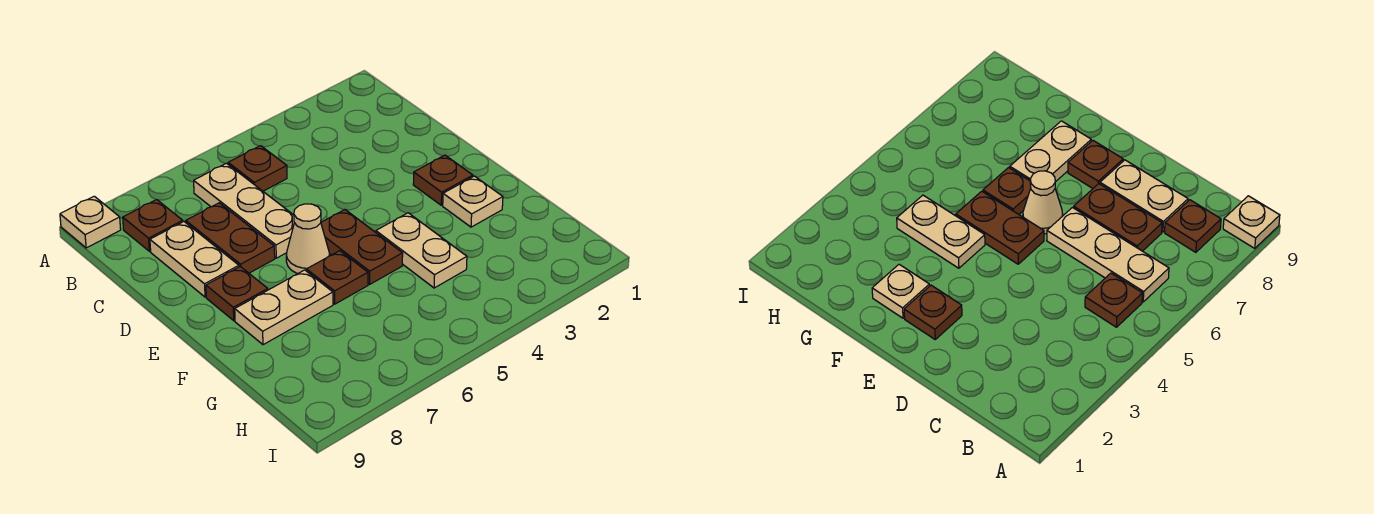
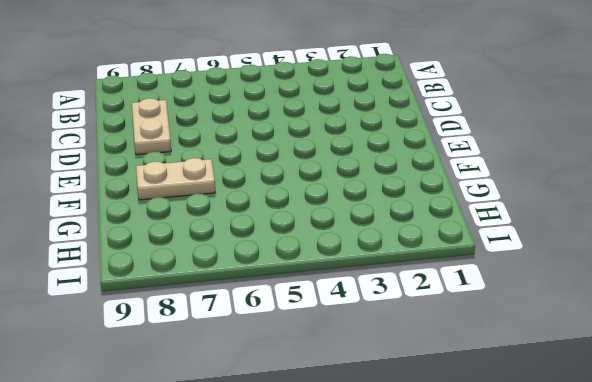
none -> tan 1x1 plate [60,196,121,248]
none -> brown 1x1 plate [228,146,287,191]
none -> tan 1x3 plate [194,163,294,258]

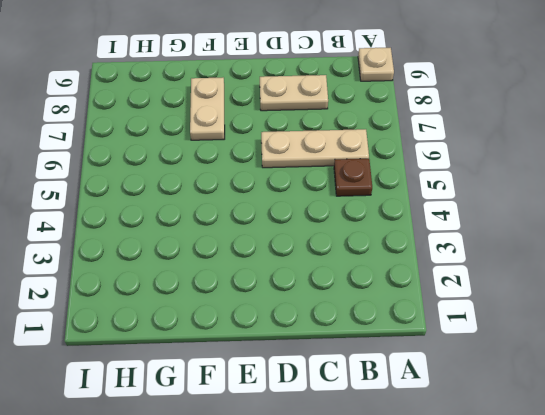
none -> brown 1x1 plate [123,200,183,251]
none -> brown 1x2 plate [186,203,275,273]
none -> brown 1x1 plate [413,155,473,205]

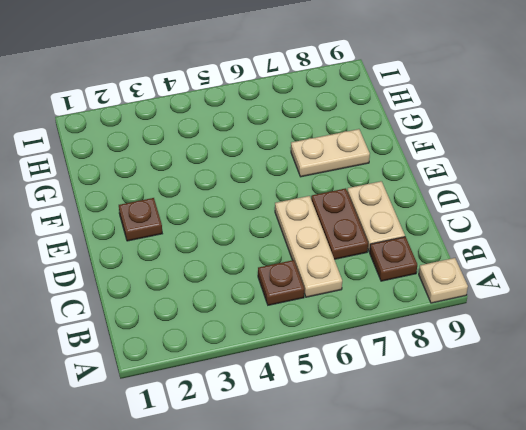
none -> brown 1x2 plate [321,210,403,284]
none -> tan 1x1 cone [286,204,329,273]
none -> brown 1x1 plate [206,267,268,321]

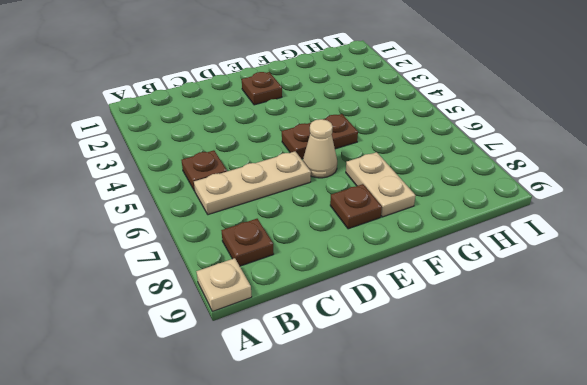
none -> brown 1x2 plate [186,203,275,273]
none -> tan 1x2 plate [150,221,239,297]
none -> tan 1x1 plate [443,176,503,227]

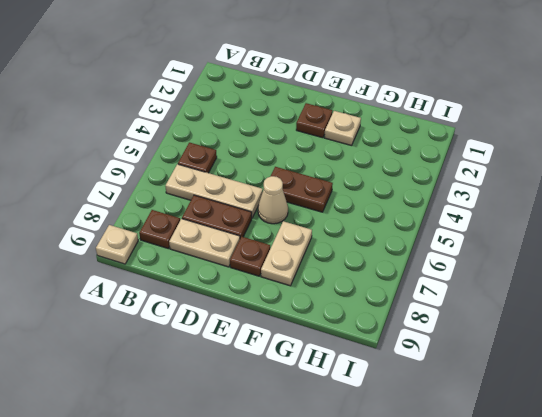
none -> tan 1x2 plate [376,213,467,288]
none -> brown 1x1 plate [306,251,368,304]

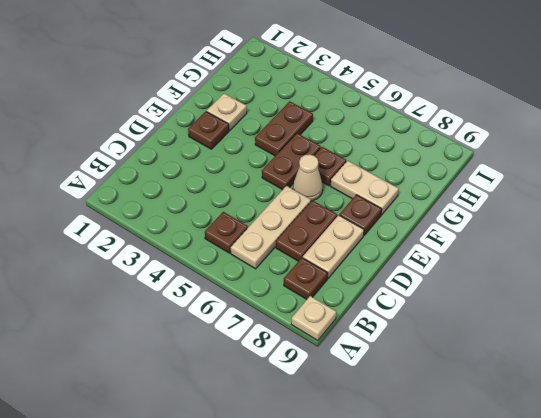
brown 1x2 plate [255,101,313,156] -> tan 1x2 plate [376,213,467,288]

